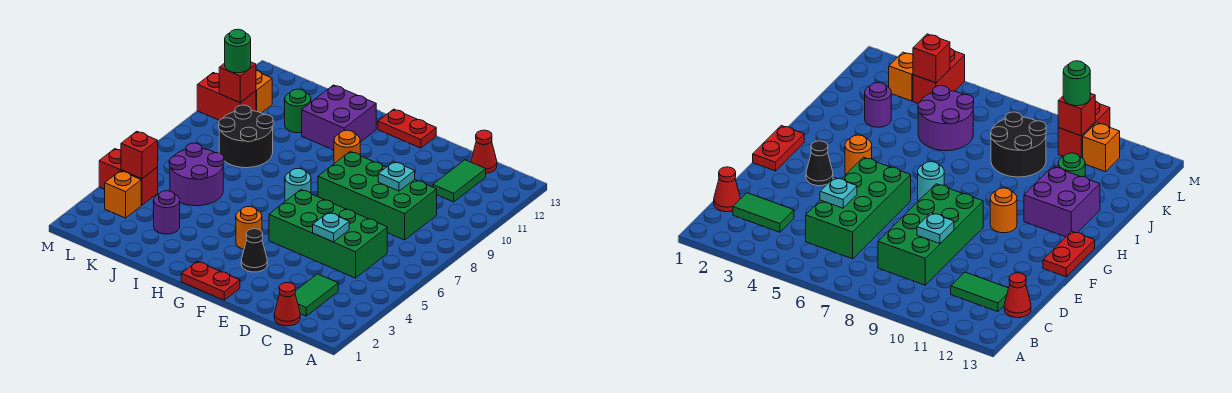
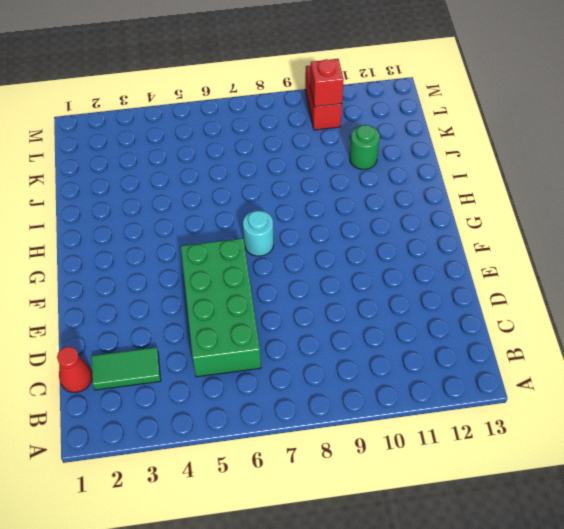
none -> green 2x4 brick [318,152,437,240]
none -> green 1x2 tile [433,160,486,202]
none -> red 1x1 cone [471,130,497,174]

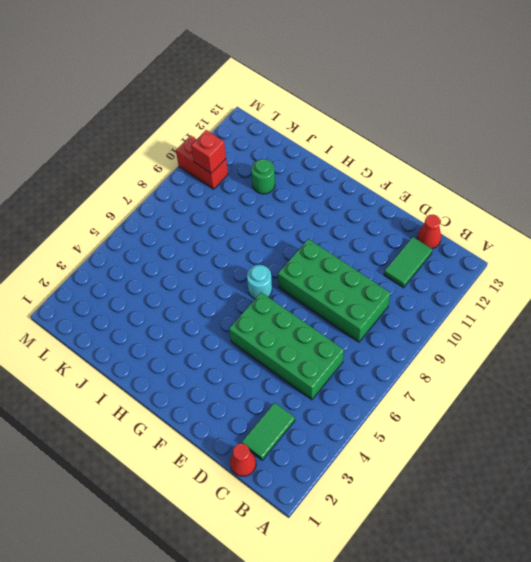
none -> red 1x2 plate [181,261,240,300]
none -> black 1x1 cone [241,229,267,272]
none -> red 1x2 plate [378,109,436,148]

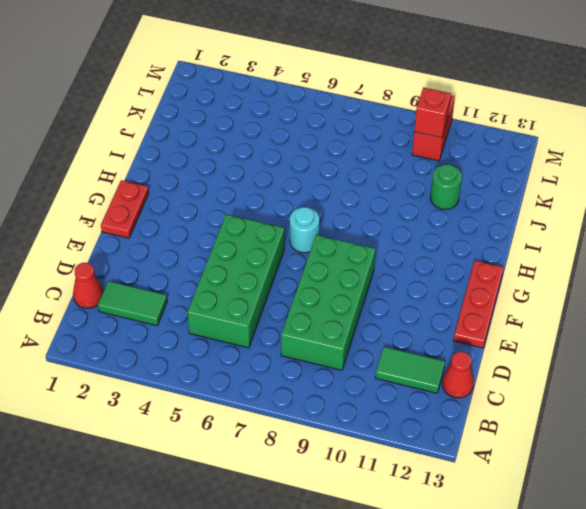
red 1x3 plate [453,261,504,348] -> red 1x2 plate [378,109,436,148]
none -> black 1x1 cone [241,229,267,272]
none -> orange 1x1 round brick [236,207,262,249]
none -> orange 1x1 round brick [334,130,360,163]

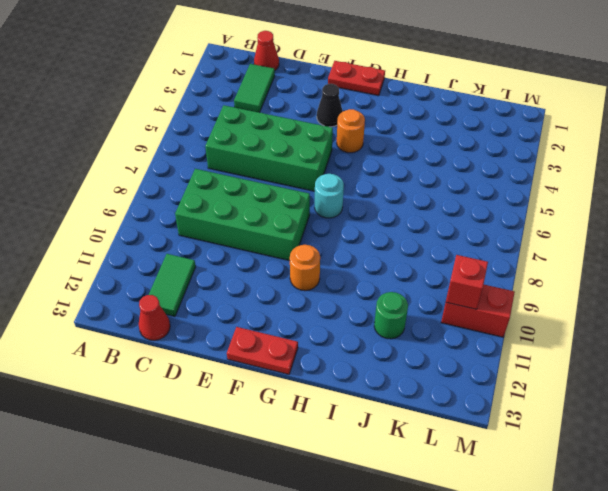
none -> purple 2x2 brick [302,85,376,150]
none -> purple 1x1 round brick [154,191,180,234]
none -> purple 2x2 round brick [169,143,224,206]

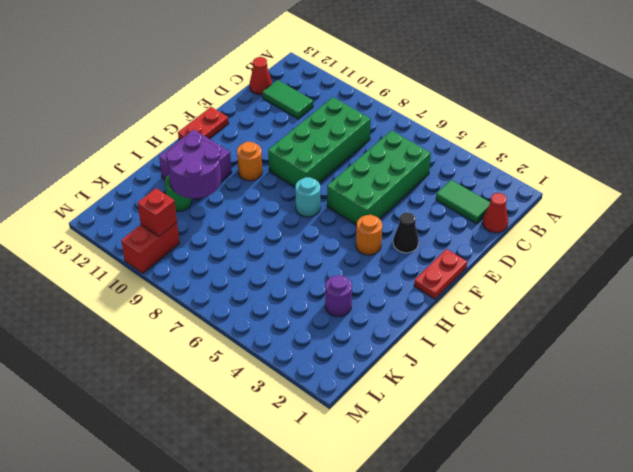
purple 2x2 round brick [166,135,221,198] -> purple 2x2 round brick moved to [169,143,224,206]
none -> black 2x2 round brick [219,105,273,168]
none -> orange 1x1 brick [104,171,141,218]
none -> red 1x2 brick [99,149,158,205]

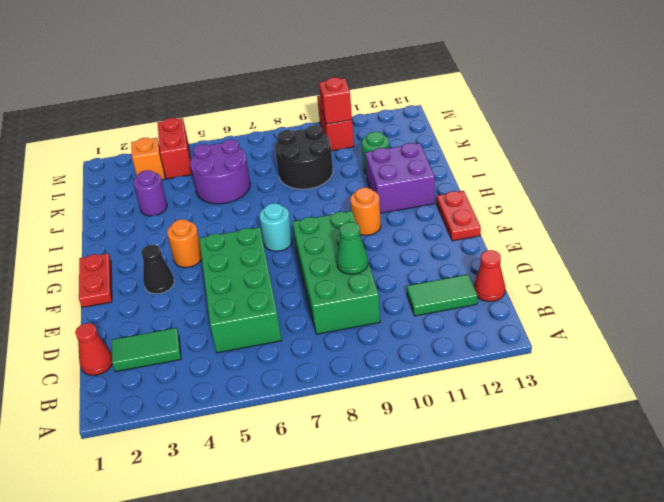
green 1x1 cone [337,222,368,274] -> cyan 1x1 plate [378,162,415,191]
none -> orange 1x1 brick [256,71,272,113]
none -> cyan 1x1 plate [313,212,349,242]
none -> red 1x1 brick [121,131,158,179]

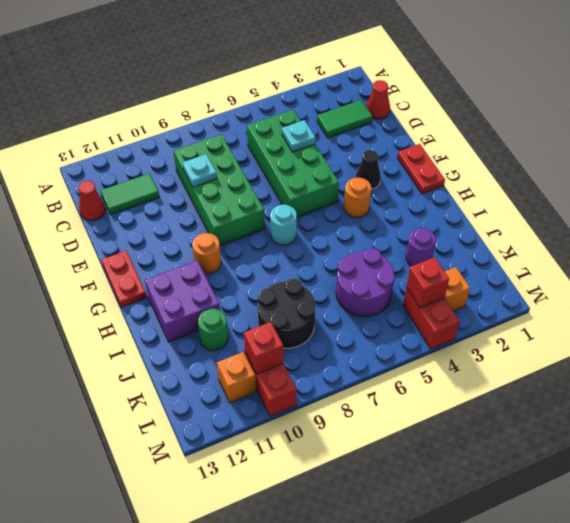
none -> green 1x1 round brick [225,29,251,73]

